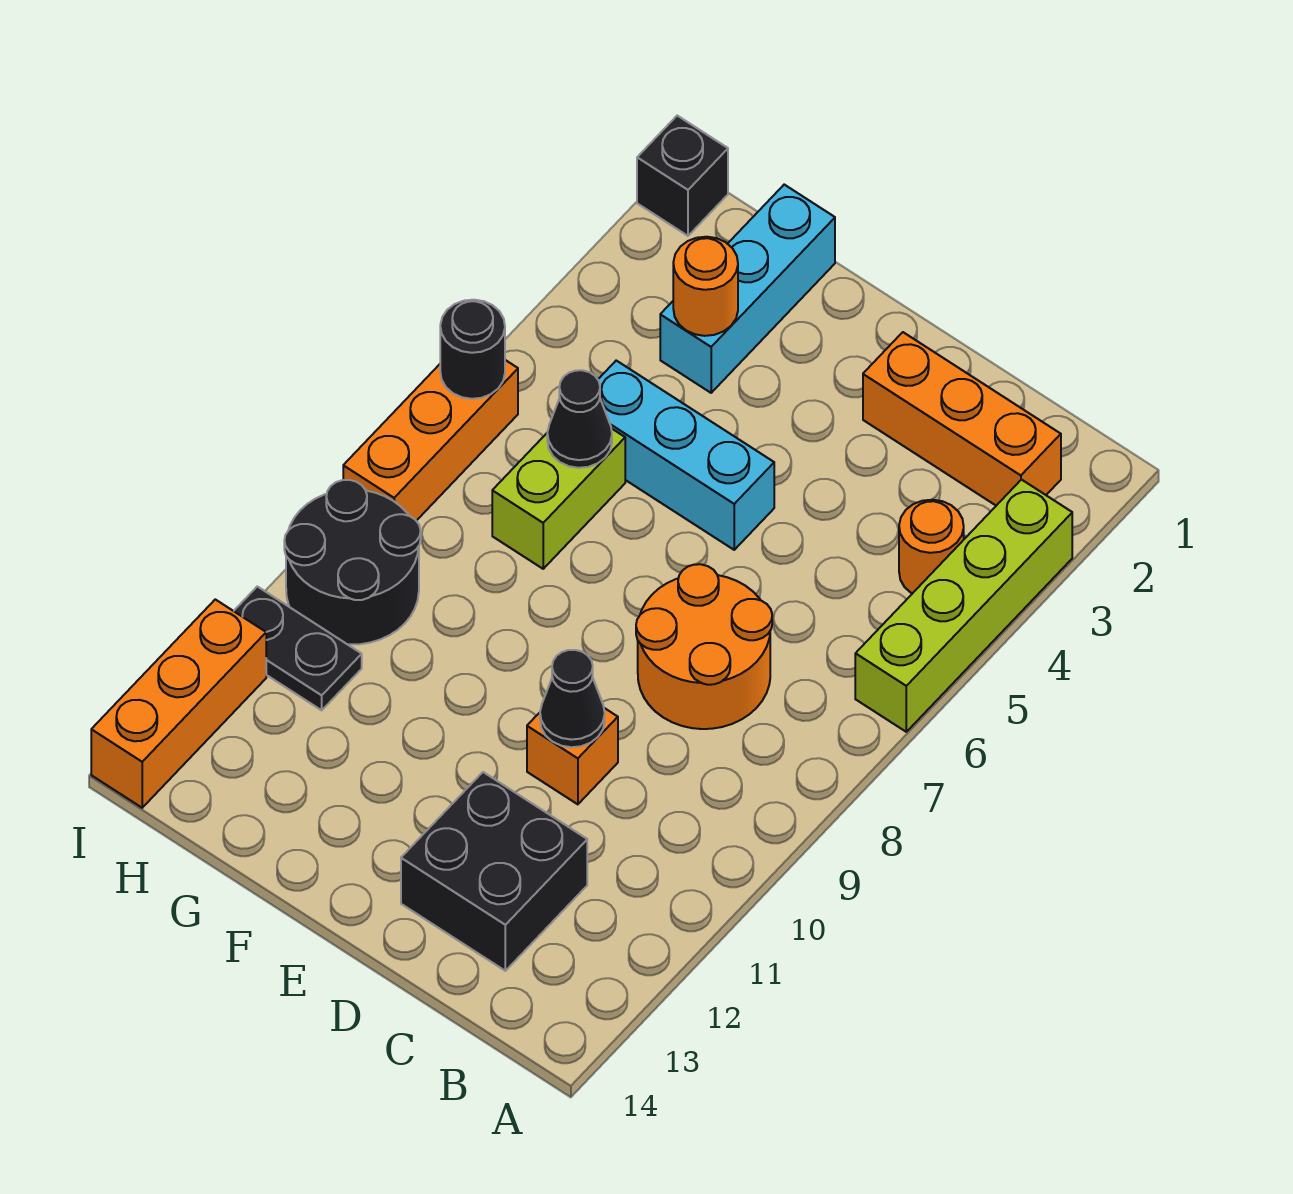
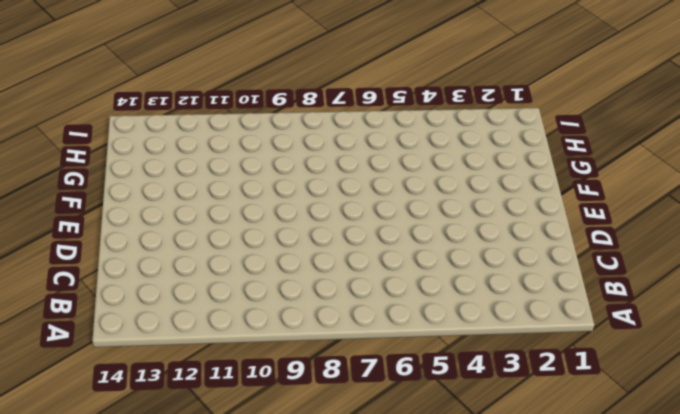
none -> lime 1x4 brick [855,480,1072,732]
none -> orange 1x3 brick [863,332,1061,506]
none -> orange 1x1 round brick [899,500,964,594]

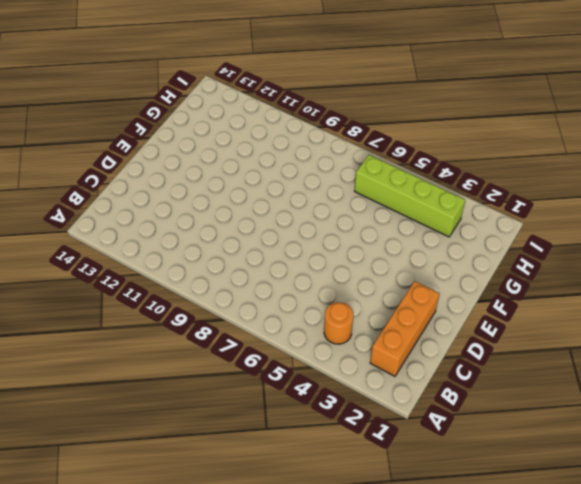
lime 1x4 brick [355,155,465,237] -> lime 1x4 brick moved to [855,480,1072,732]
none -> orange 2x2 round brick [636,564,772,729]
none -> black 2x2 brick [401,772,587,971]
none -> orange 1x1 brick [527,708,618,804]

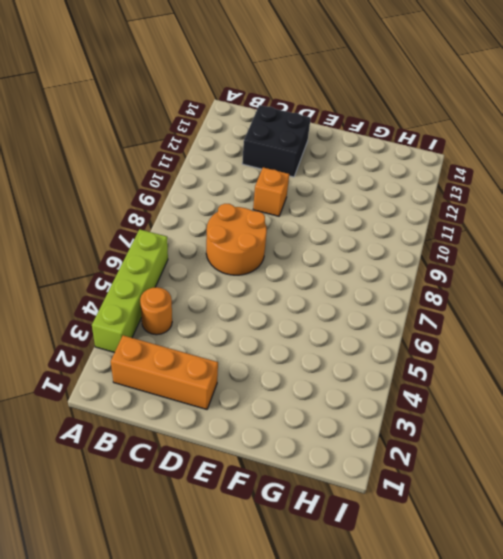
none -> cyan 1x3 brick [598,361,774,550]
none -> cyan 1x3 brick [660,185,835,393]
none -> lime 1x2 brick [492,428,625,569]

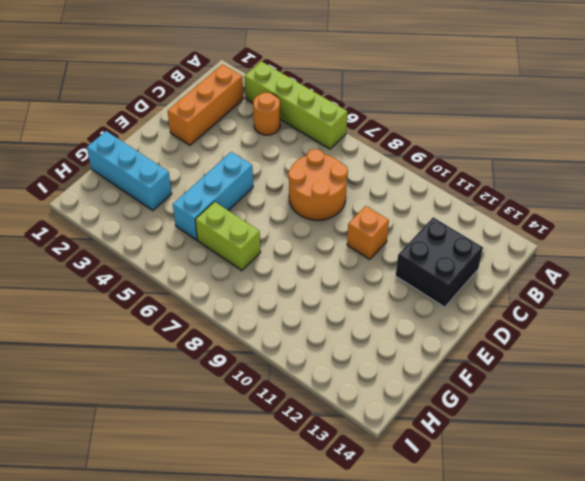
none -> black 2x2 round brick [284,480,421,645]
none -> black 1x2 plate [234,587,362,710]
none -> black 1x1 brick [637,116,728,236]

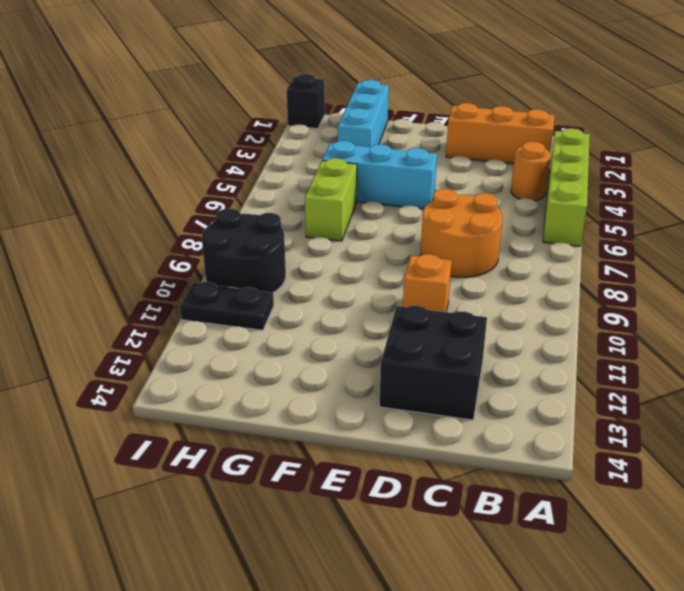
none -> orange 1x3 brick [343,360,518,521]
none -> orange 1x3 brick [91,599,266,808]
none -> black 1x1 cone [540,650,605,747]

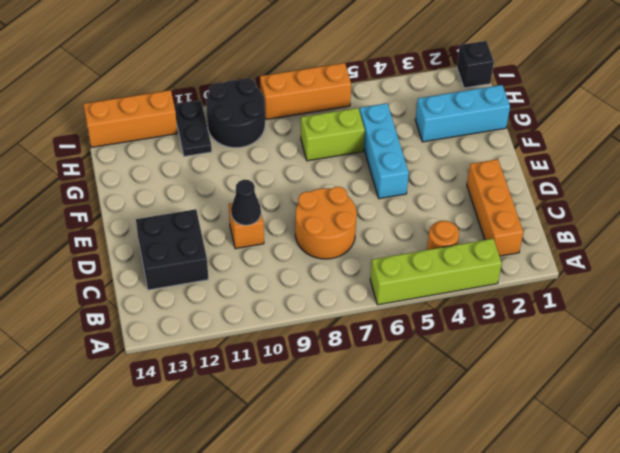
none -> orange 1x1 round brick [673,237,738,336]
none -> black 1x1 cone [547,370,612,468]
none -> black 1x1 round brick [440,300,505,399]

